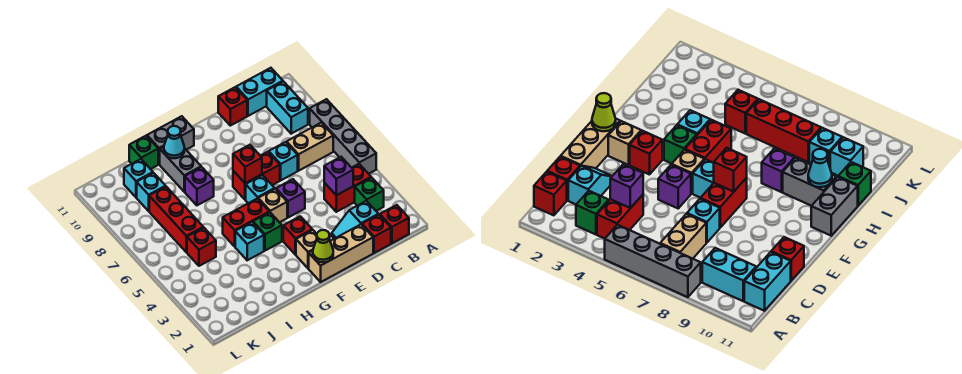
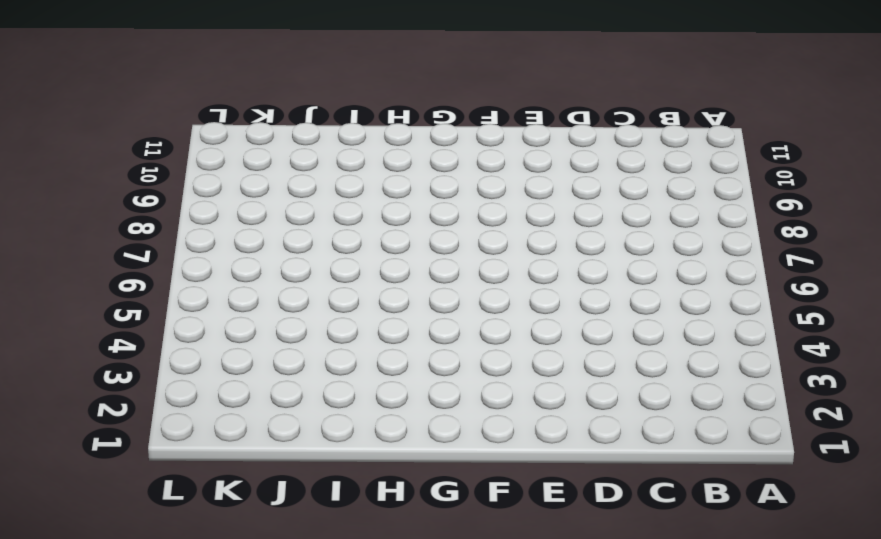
none -> grey 1x4 brick [310,99,376,174]
none -> red 1x1 brick [380,205,409,243]
none -> green 1x1 brick [355,177,384,211]
none -> red 1x2 brick [324,164,371,212]

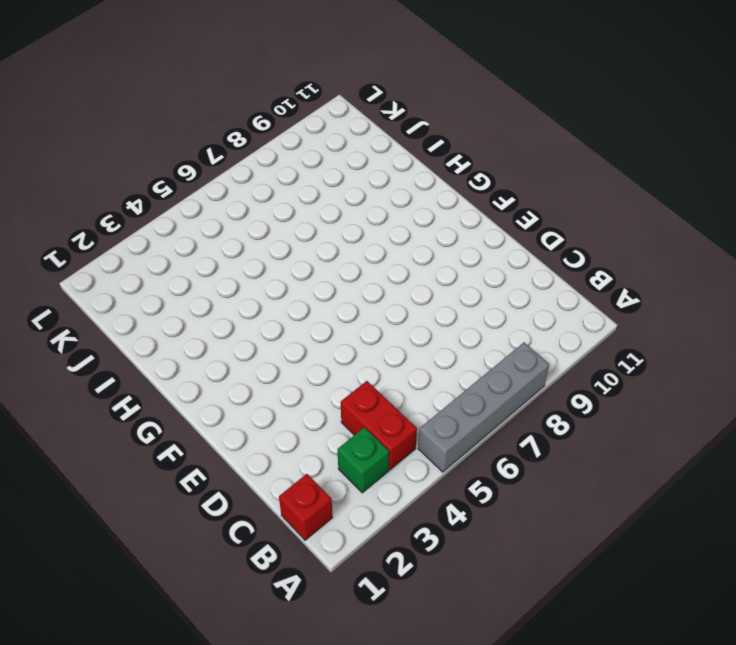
none -> tan 1x2 brick [287,123,333,171]
none -> cyan 1x2 brick [267,82,308,134]
none -> cyan 1x2 brick [236,68,283,116]
none -> red 1x1 brick [362,215,391,253]

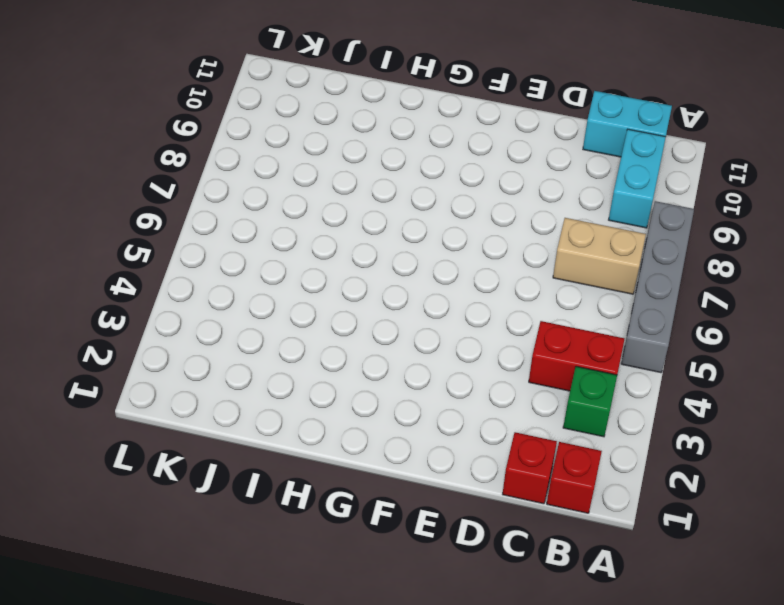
none -> cyan 1x2 slope [332,201,378,239]
none -> tan 1x3 brick [309,224,373,282]
none -> cyan 1x1 brick [269,142,298,180]
none -> red 1x1 brick [218,87,247,126]

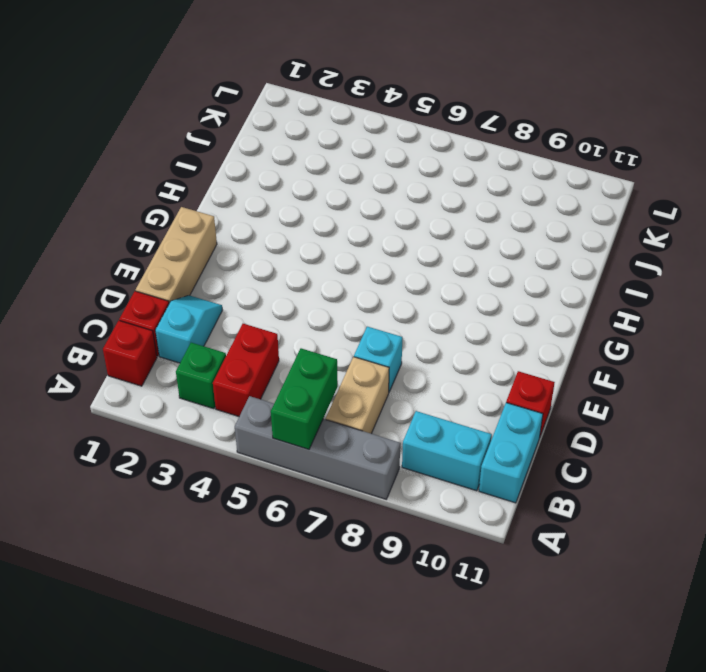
green 1x2 brick [271,348,338,449] -> none
none -> purple 1x1 brick [276,179,305,218]
none -> red 1x2 brick [233,152,280,200]
none -> tan 1x1 brick [296,230,317,268]
none -> red 1x1 brick [283,216,312,255]

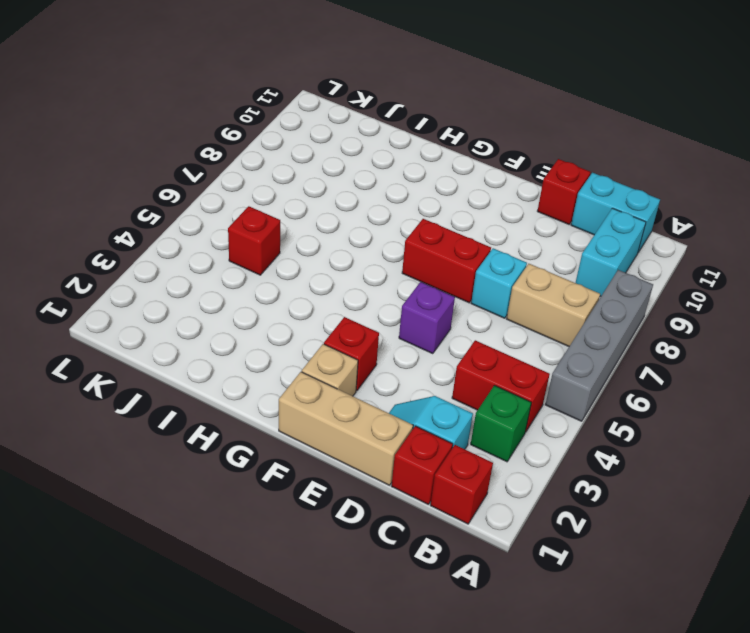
none -> tan 1x1 brick [258,189,287,222]
none -> cyan 1x1 brick [246,175,275,203]
none -> green 1x1 brick [253,212,282,251]
none -> red 1x2 brick [223,198,269,246]

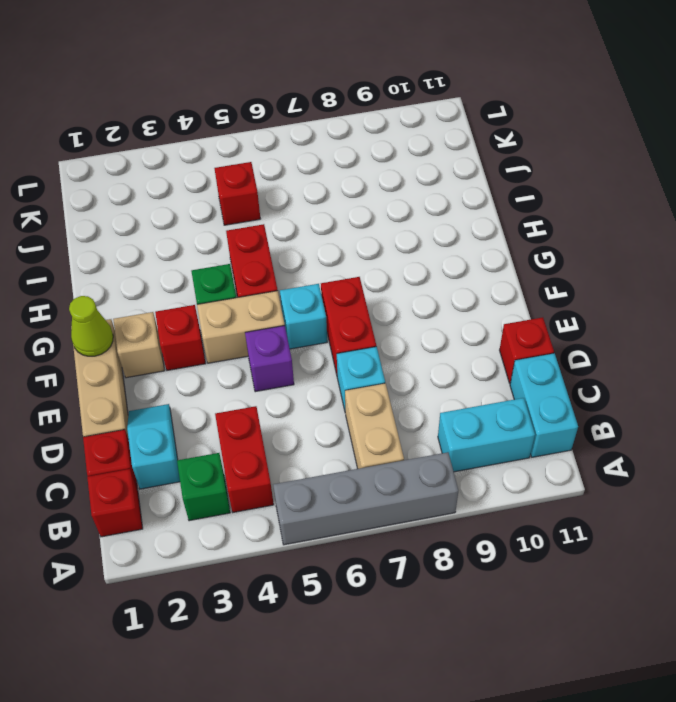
tan 1x2 brick [197,291,285,363] -> tan 1x1 brick [258,189,287,222]
none -> grey 1x2 brick [147,116,194,164]
none -> cyan 1x1 brick [235,222,264,260]
none -> purple 1x1 brick [185,167,214,205]
none -> grey 1x2 brick [160,147,201,192]

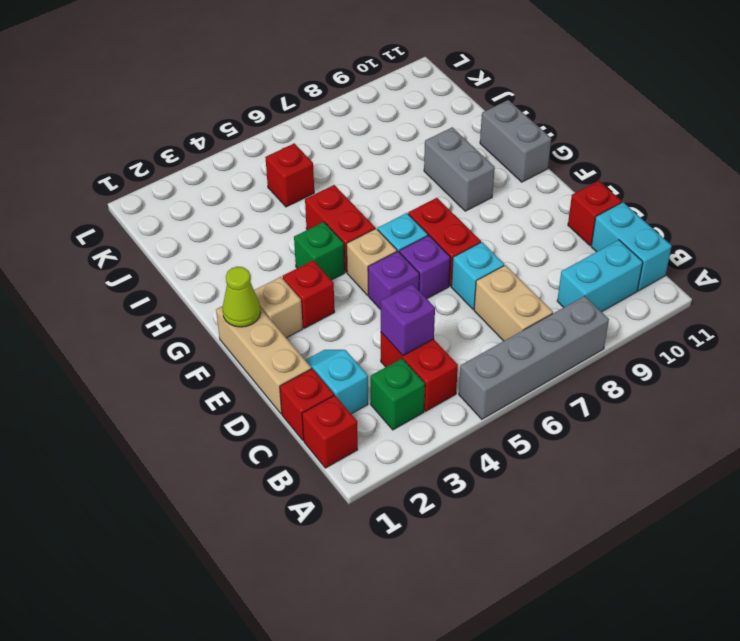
purple 1x1 brick [400,235,450,299] -> purple 1x1 brick moved to [185,167,214,205]
grey 1x2 brick [424,127,495,211] -> grey 1x2 brick turned to [160,147,201,192]
none -> cyan 1x1 brick [235,222,264,260]
none -> green 1x1 brick [129,136,158,169]
none -> red 1x3 brick [149,187,203,252]
none -> cyan 1x1 brick [137,173,166,211]

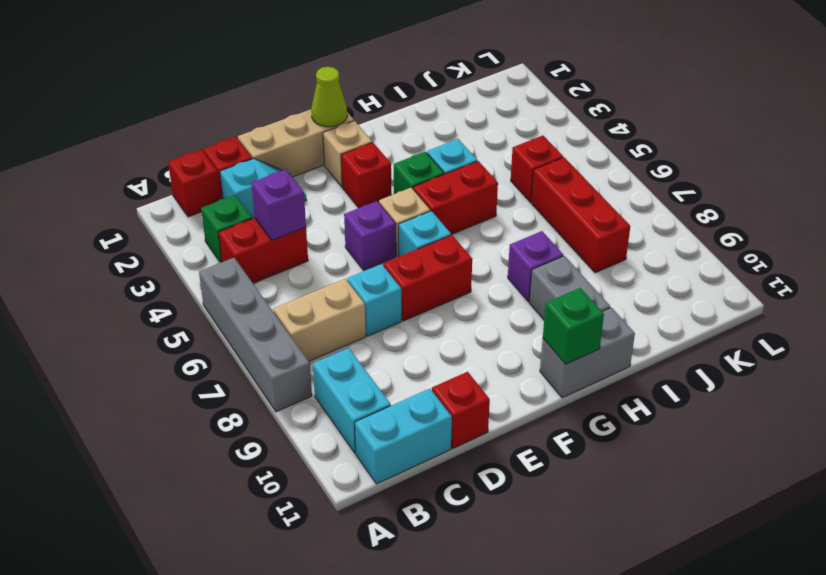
green 1x1 brick [543,288,604,364] -> green 1x1 brick moved to [129,136,158,169]
none -> cyan 1x1 brick [137,173,166,211]
none -> cyan 1x1 brick [124,159,153,197]
none -> red 1x1 brick [233,145,262,183]
none -> cyan 1x1 cone [164,126,185,158]

